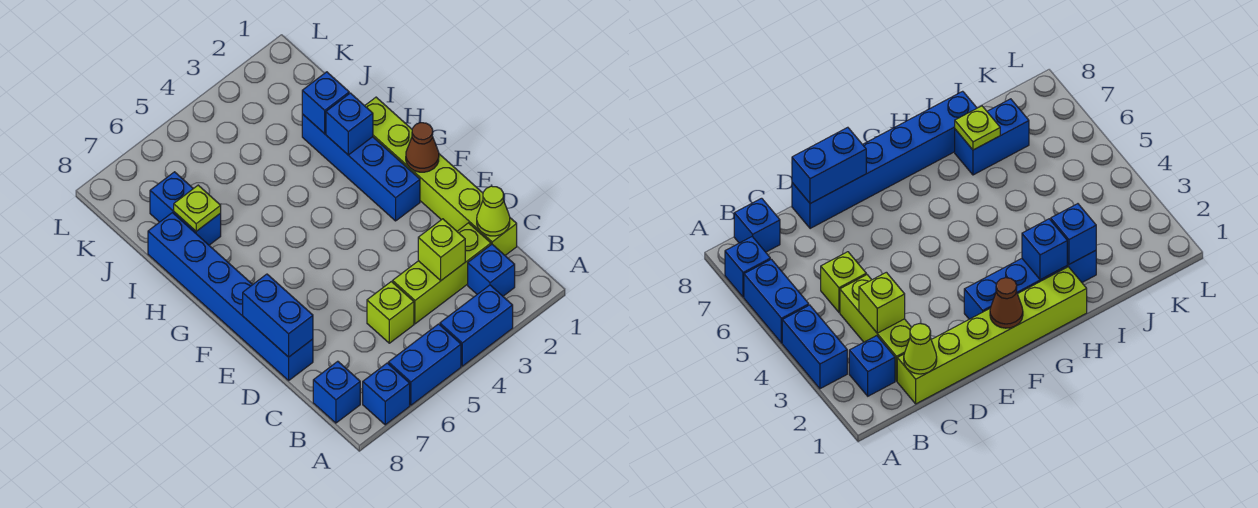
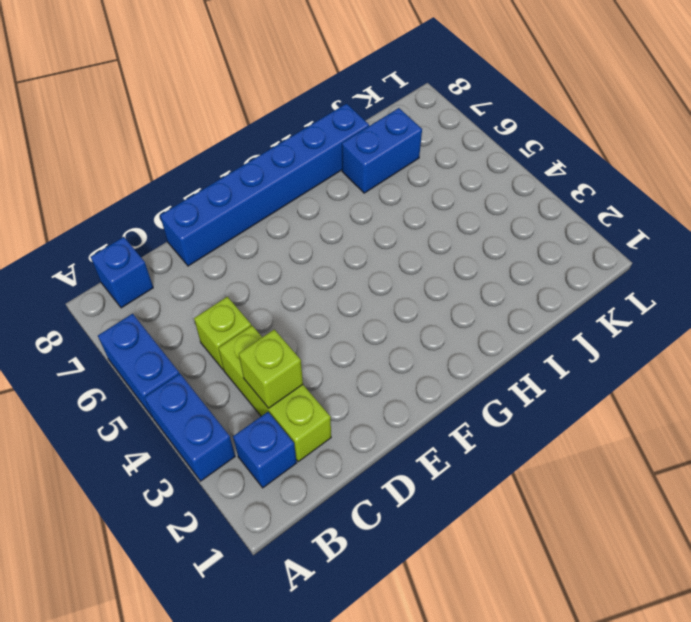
none -> blue 1x1 brick [363,363,410,425]
none -> lime 1x6 brick [365,97,517,255]
none -> blue 1x4 brick [302,114,420,221]

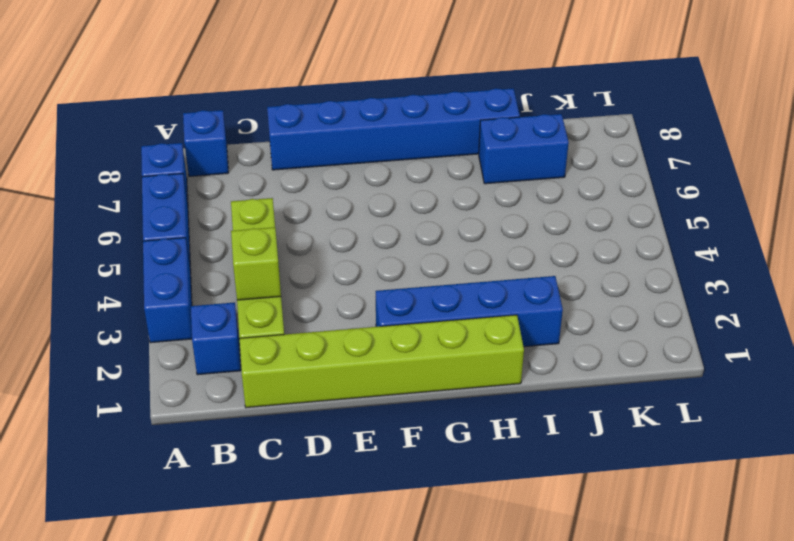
none -> lime 1x1 cone [477,186,510,236]
none -> blue 1x2 brick [243,274,313,357]
none -> brown 1x1 cone [406,123,439,172]

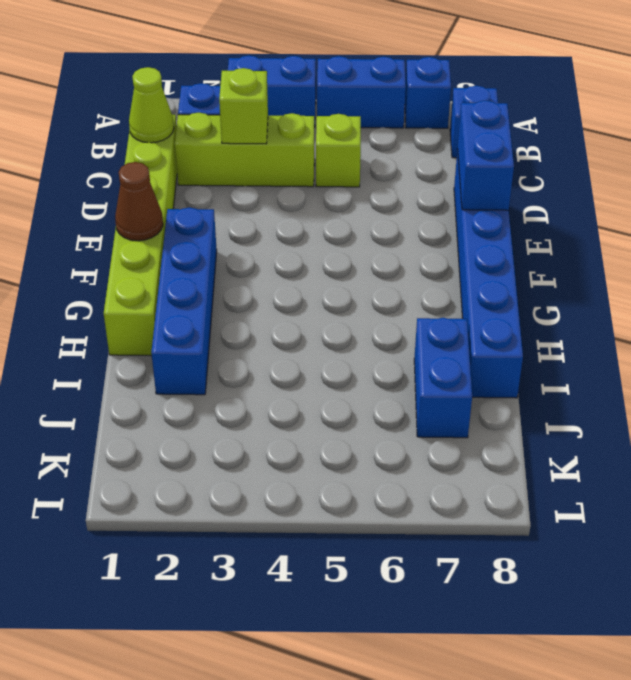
none -> blue 1x1 brick [326,93,373,155]
none -> blue 1x1 brick [302,72,349,134]
none -> lime 1x1 plate [174,185,221,231]

